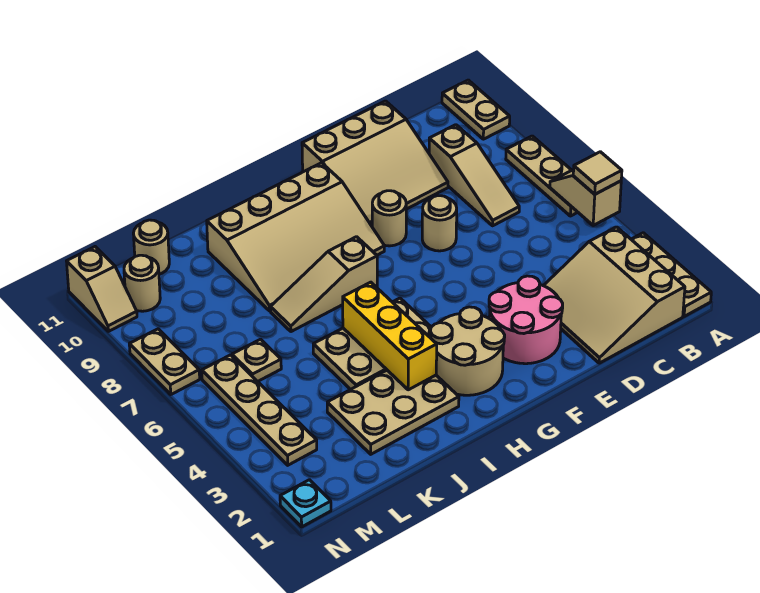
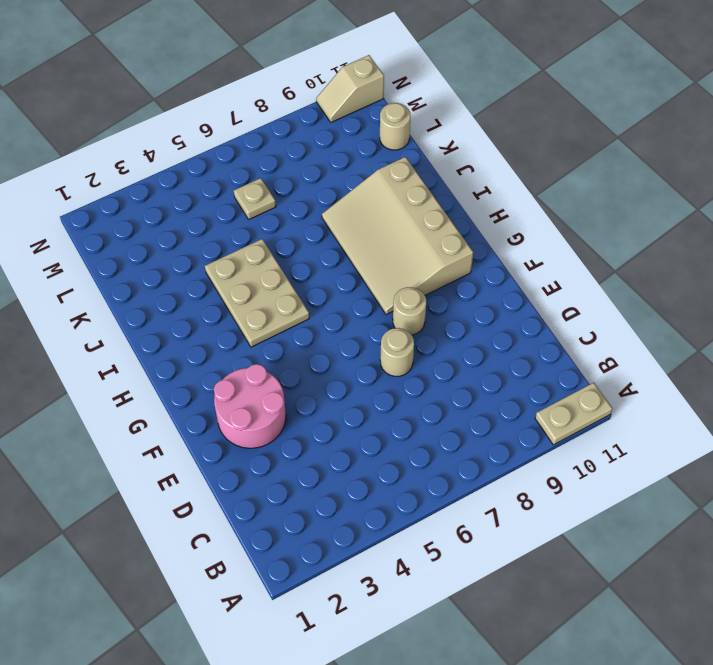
none -> tan 1x3 plate [631,233,711,317]
none -> tan 1x3 plate [506,136,578,216]
none -> tan 3x3 slope [544,227,685,363]

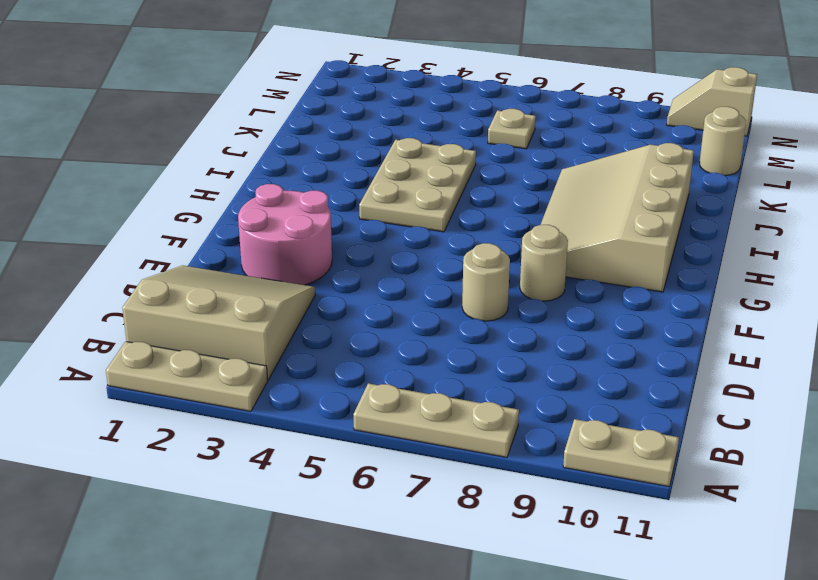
none -> tan 1x3 slope [429,125,519,226]
none -> tan 3x3 slope [302,101,448,226]
none -> tan 2x2 round brick [430,307,505,395]

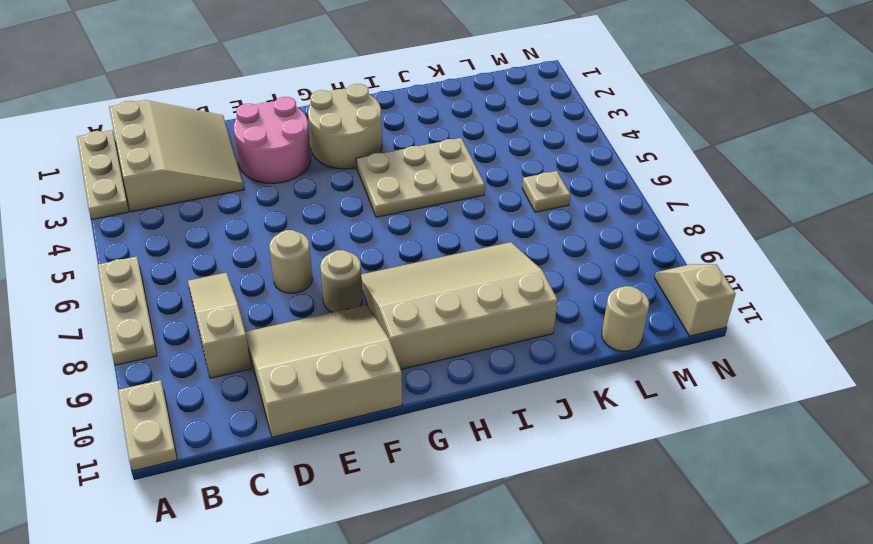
none -> tan 1x3 slope [270,237,377,332]
none -> tan 2x3 plate [327,370,459,454]
none -> tan 1x4 plate [202,355,317,465]

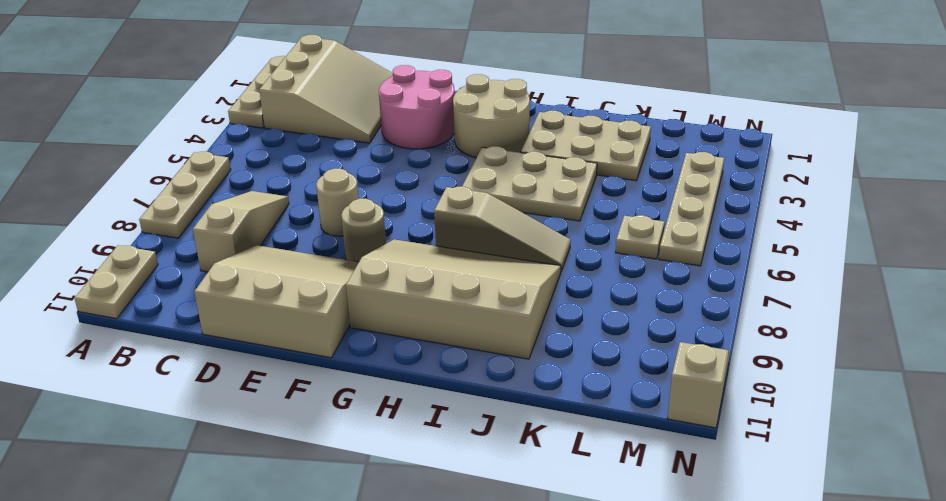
none -> tan 1x1 round brick [133,220,169,274]
none -> tan 1x1 round brick [124,255,160,311]
none -> cyan 1x1 plate [280,480,331,527]

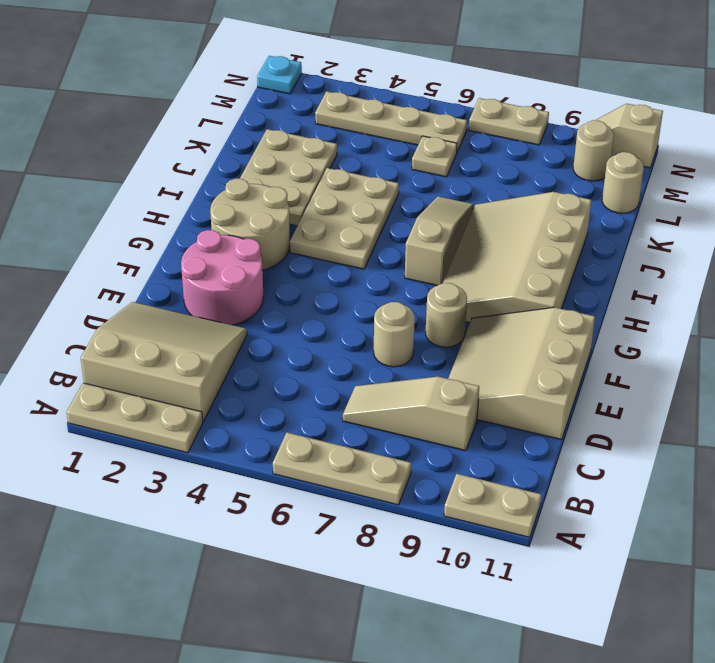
none -> tan 1x2 slope [550,169,621,225]
none -> yellow 1x3 brick [343,282,437,390]
none -> tan 1x1 tile [573,152,622,194]

